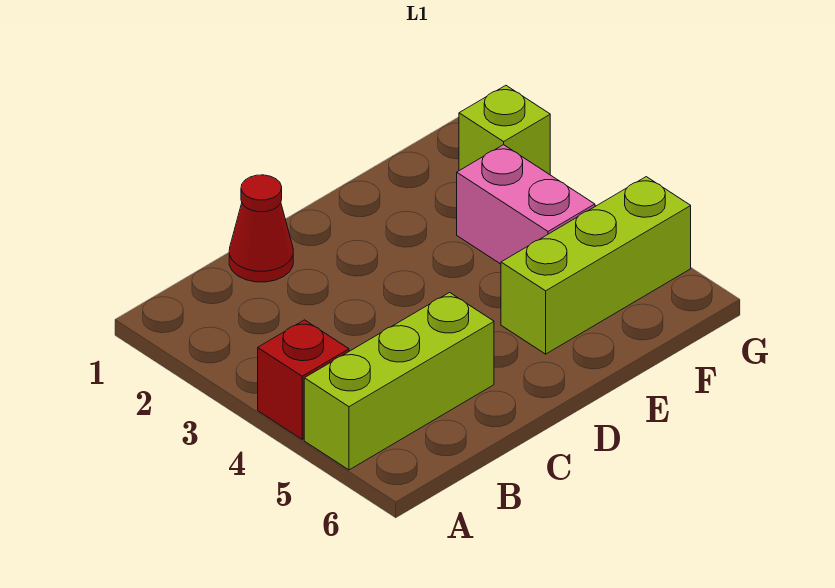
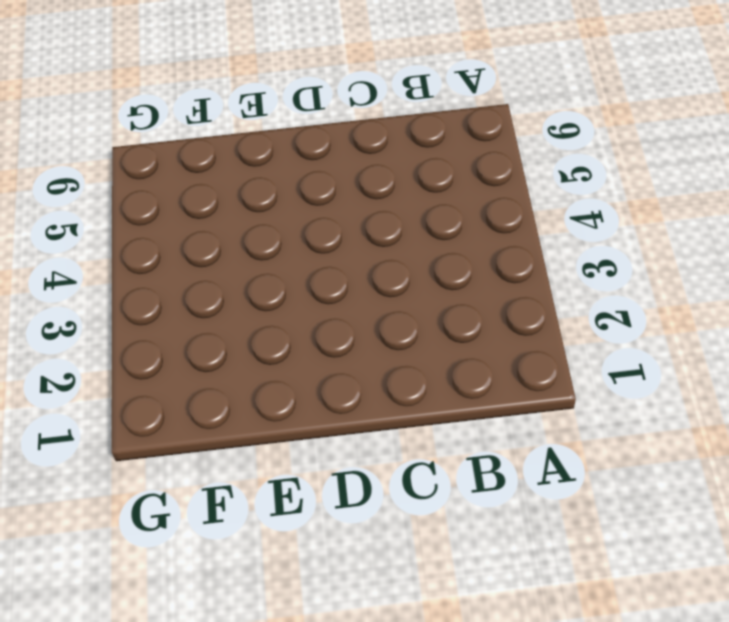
none -> red 1x1 brick [258,320,349,439]
none -> lime 1x3 brick [304,293,494,470]

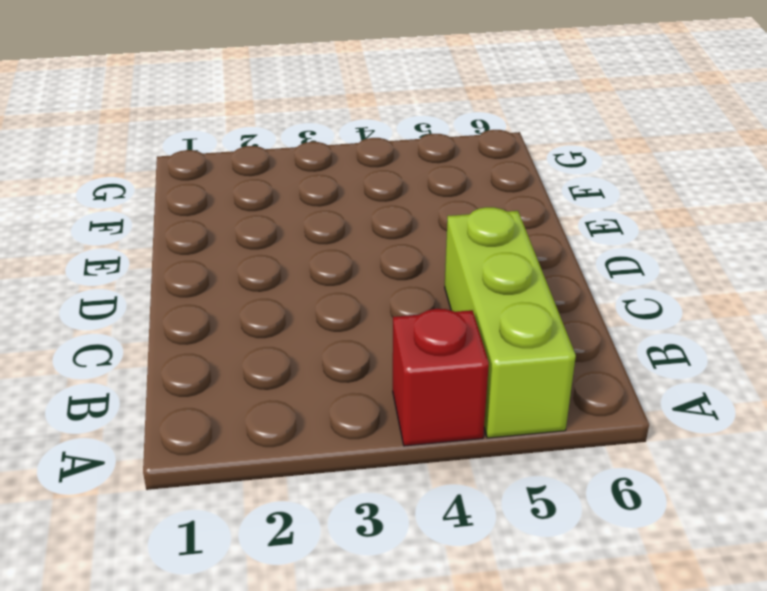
none -> red 1x1 cone [229,175,293,282]
none -> lime 1x3 brick [501,177,691,354]

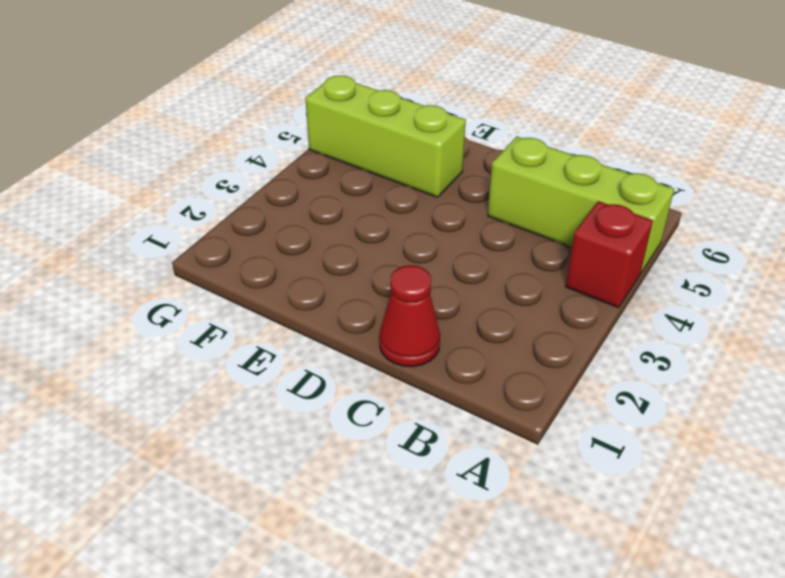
none -> pink 1x2 brick [457,145,595,264]
none -> lime 1x1 brick [459,85,550,175]

